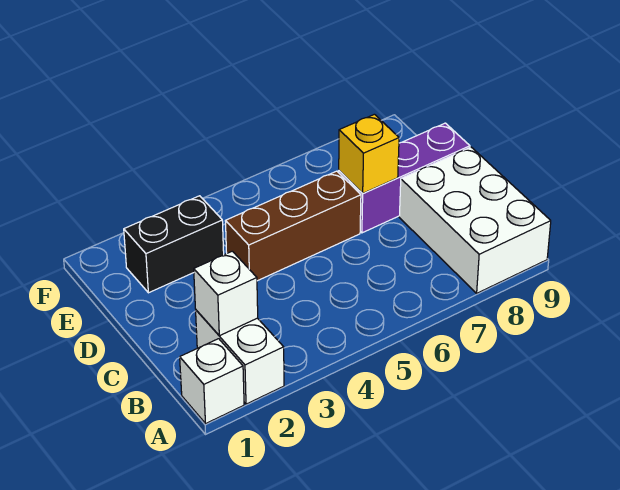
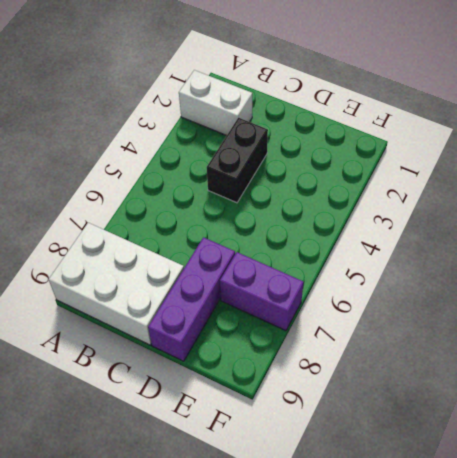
black 1x2 brick [207,118,268,203] -> black 1x2 brick moved to [124,196,224,293]
purple 1x2 brick [220,252,304,331] -> none
none -> white 1x1 brick [180,339,244,423]
none -> brown 1x3 brick [226,171,361,281]

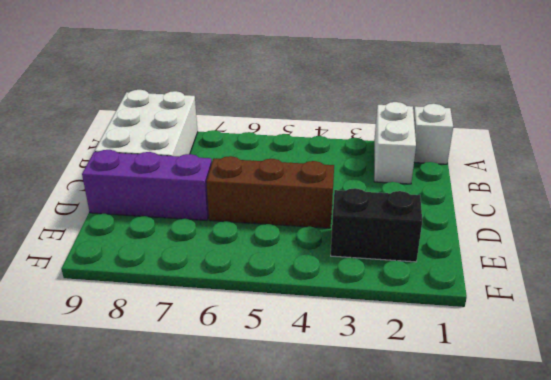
none -> white 1x1 brick [194,251,258,336]
none -> yellow 1x1 brick [339,114,399,193]

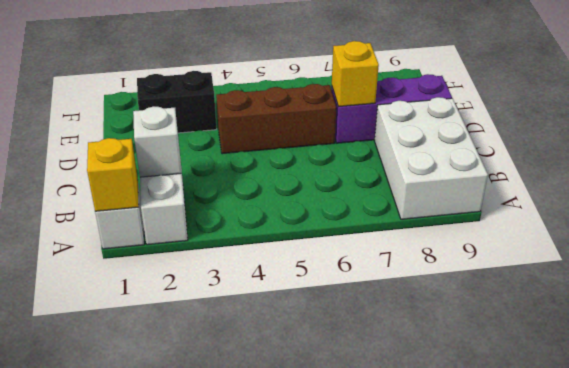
yellow 1x1 brick [87,138,139,211] -> none

